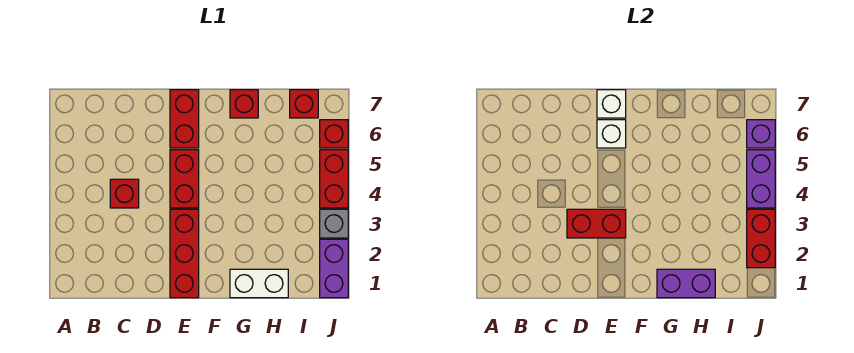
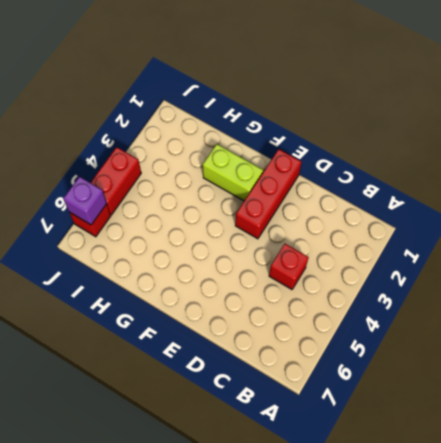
lime 1x2 brick [203,144,263,201] -> none
none -> red 1x2 brick [170,150,199,208]
none -> red 1x2 brick [170,90,199,148]
none -> white 1x2 brick [230,269,288,298]

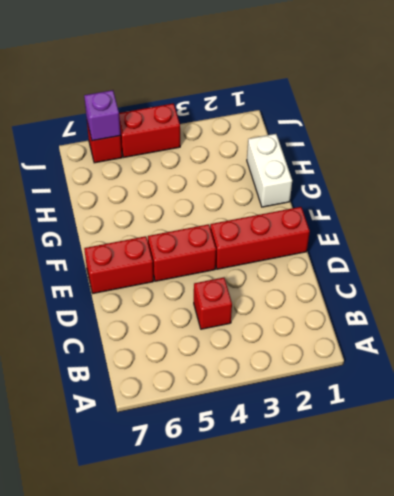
none -> red 1x1 brick [230,90,258,118]
none -> red 1x1 brick [290,90,318,118]
none -> purple 1x2 brick [320,239,348,298]

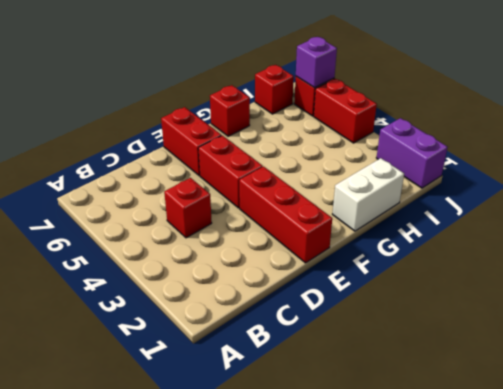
none -> grey 1x1 brick [320,209,348,238]
none -> red 1x2 brick [567,209,626,238]
none -> white 1x1 brick [597,120,626,148]

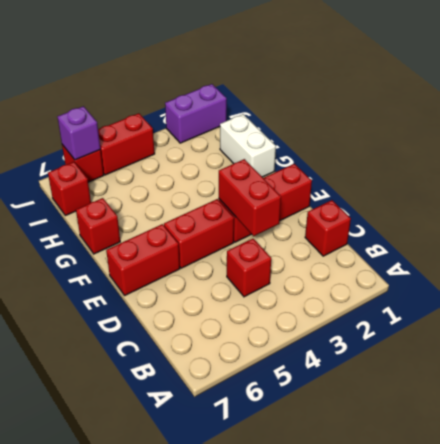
red 1x1 brick [305,200,351,256] -> none
none -> grey 1x1 brick [320,209,348,238]
none -> white 1x1 brick [597,120,626,148]
none -> white 1x1 brick [597,90,626,118]

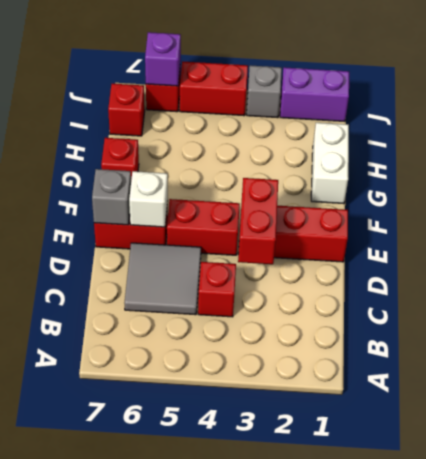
grey 2x2 tile [124,243,201,315] -> none
grey 1x1 brick [92,169,131,225] -> white 1x1 brick [597,90,626,118]
none -> purple 1x2 brick [657,269,715,298]
none -> red 1x2 brick [747,209,775,268]
none -> purple 1x2 brick [747,150,775,208]

